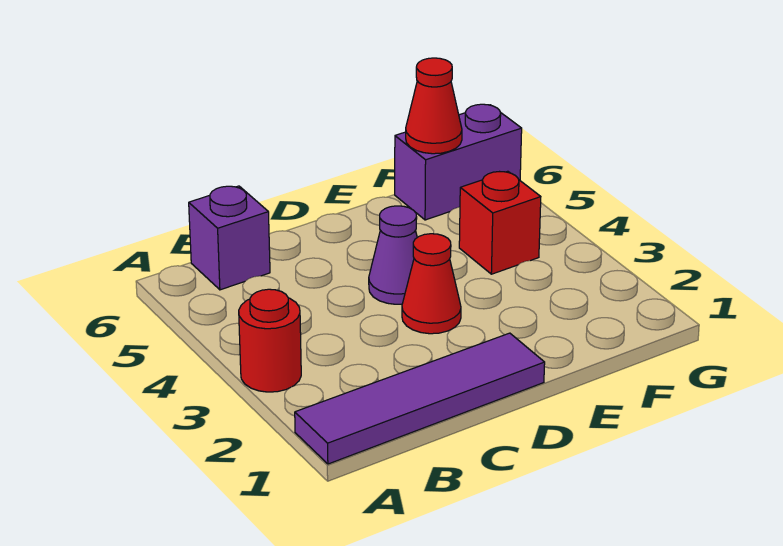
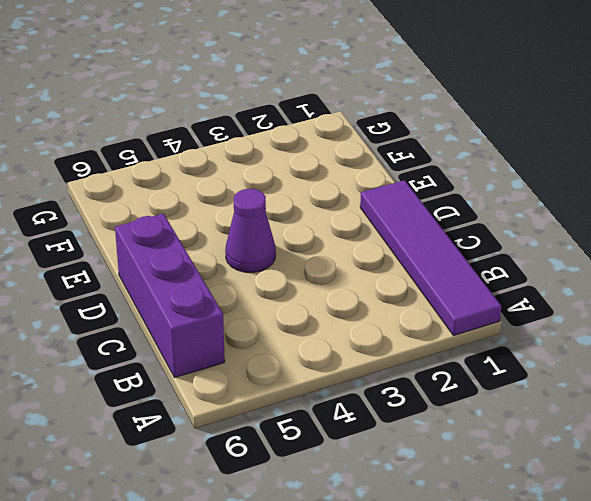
purple 1x3 brick [115,214,225,378] -> purple 1x1 brick [189,186,270,290]
none -> red 1x1 round brick [239,289,301,392]
none -> red 1x1 cone [402,234,461,334]

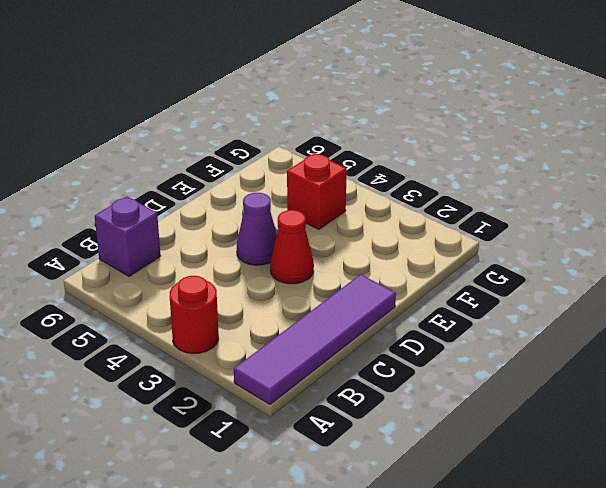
none -> purple 1x2 brick [395,104,522,220]
none -> red 1x1 cone [406,58,462,154]

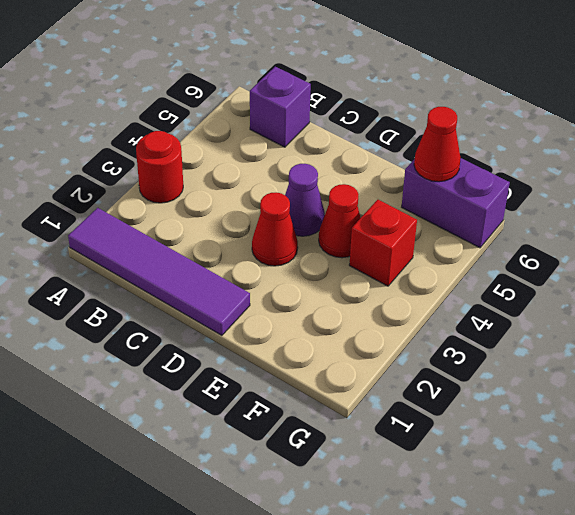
red 1x1 cone [319,184,360,258] -> none

